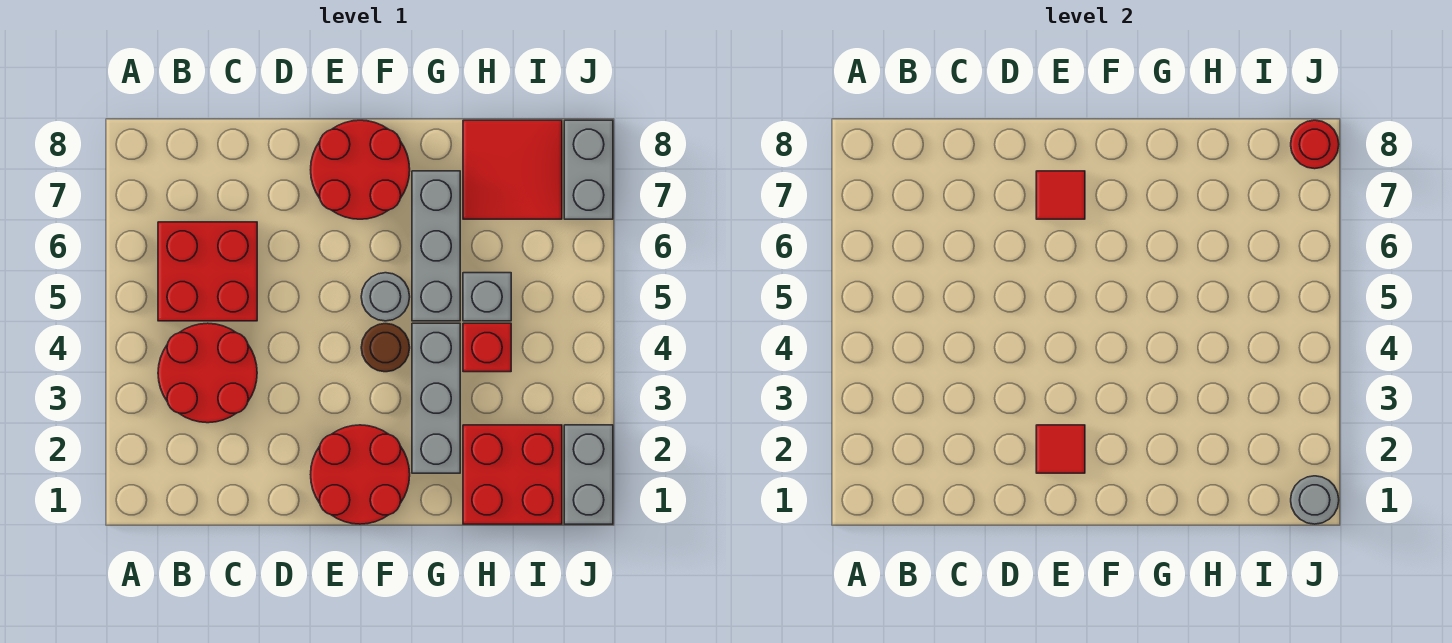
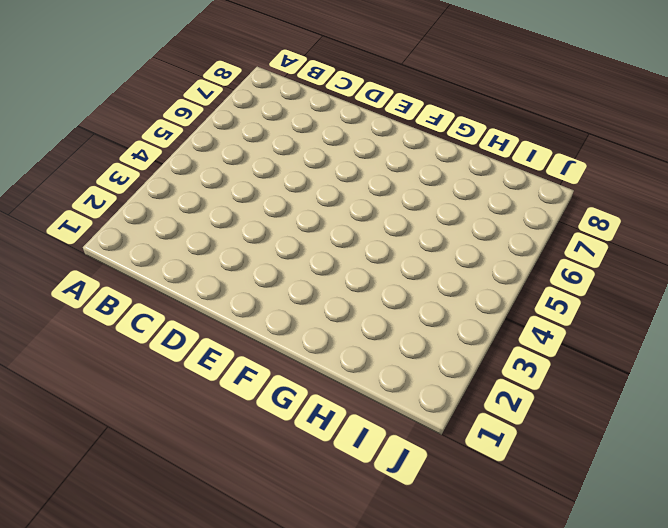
none -> red 2x2 round brick [158,323,257,423]
none -> red 2x2 brick [158,222,257,321]
none -> red 2x2 round brick [311,425,410,524]

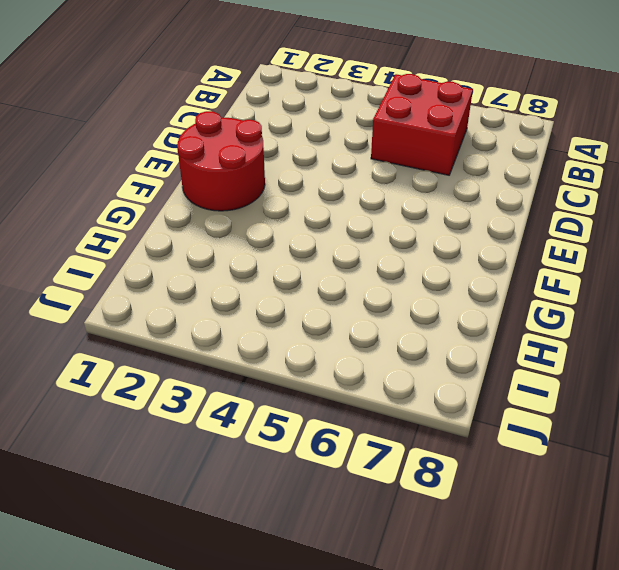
none -> red 2x2 round brick [158,323,257,423]
none -> red 2x2 round brick [311,120,410,219]
none -> brown 1x1 round brick [361,324,410,372]

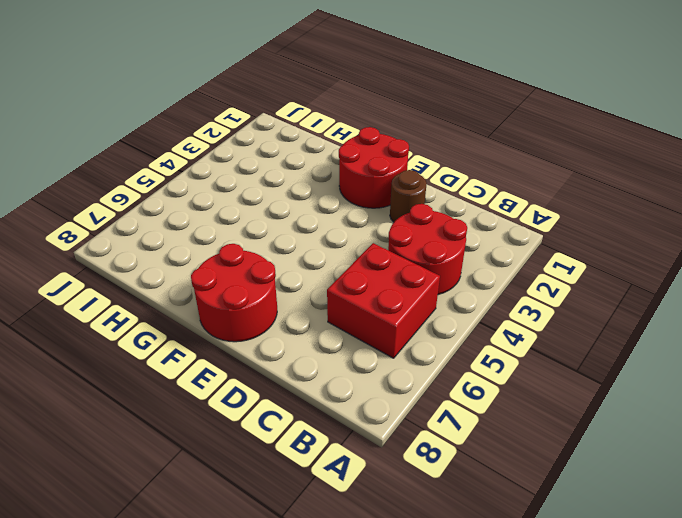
brown 1x1 round brick [390,170,427,222] -> brown 1x1 round brick moved to [361,324,410,372]
none -> grey 1x1 round brick [361,273,410,321]
none -> grey 1x3 brick [412,323,460,473]
none -> grey 1x3 brick [412,171,460,321]

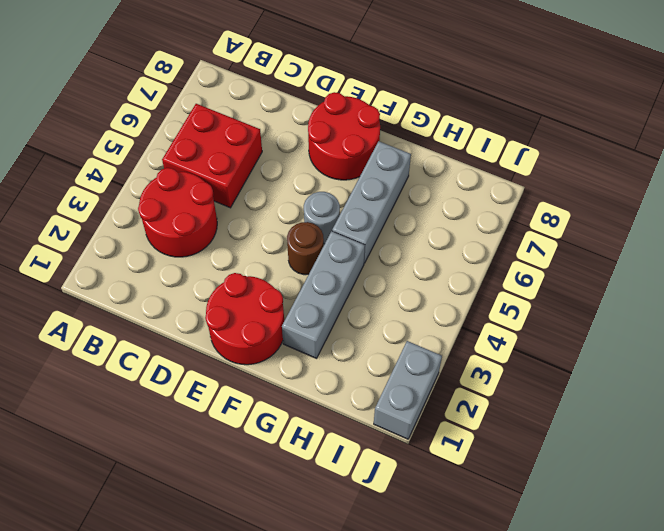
none -> red 2x2 brick [463,425,562,524]
none -> red 1x1 brick [463,323,511,372]
none -> grey 1x1 brick [463,273,511,321]

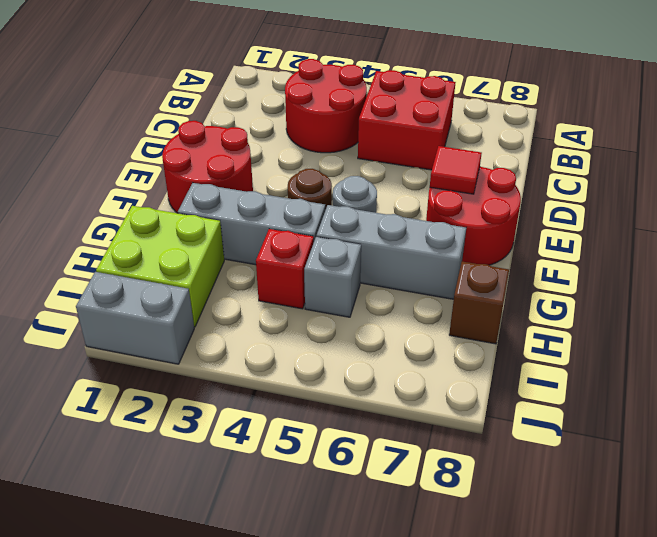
lime 2x2 brick [96,206,224,327] -> red 2x2 brick [463,425,562,524]
brown 1x1 brick [449,262,509,344] -> red 2x2 tile [463,120,562,219]
none -> grey 1x2 brick [564,120,613,219]
none -> red 1x1 tile [1036,425,1085,473]
none -> grey 1x1 round brick [1291,476,1339,524]

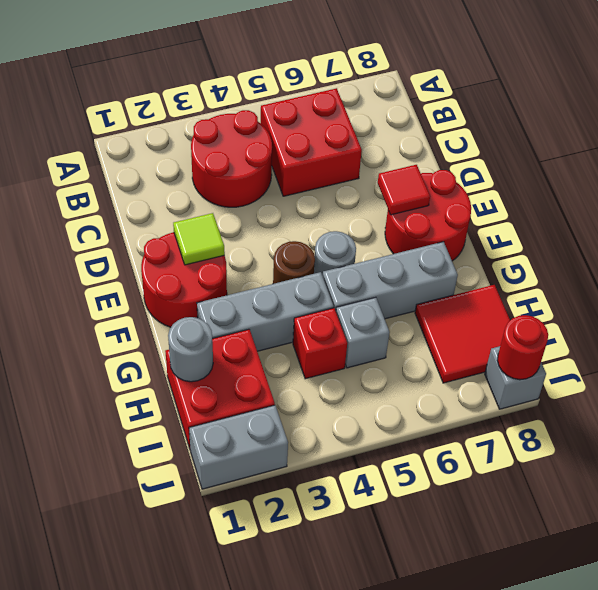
lime 1x1 tile [173,213,225,265] -> red 1x1 tile [1036,425,1085,473]
grey 1x1 round brick [168,317,213,382] -> grey 1x1 round brick moved to [1291,476,1339,524]
grey 1x1 brick [485,346,546,409] -> grey 1x2 brick [564,120,613,219]

